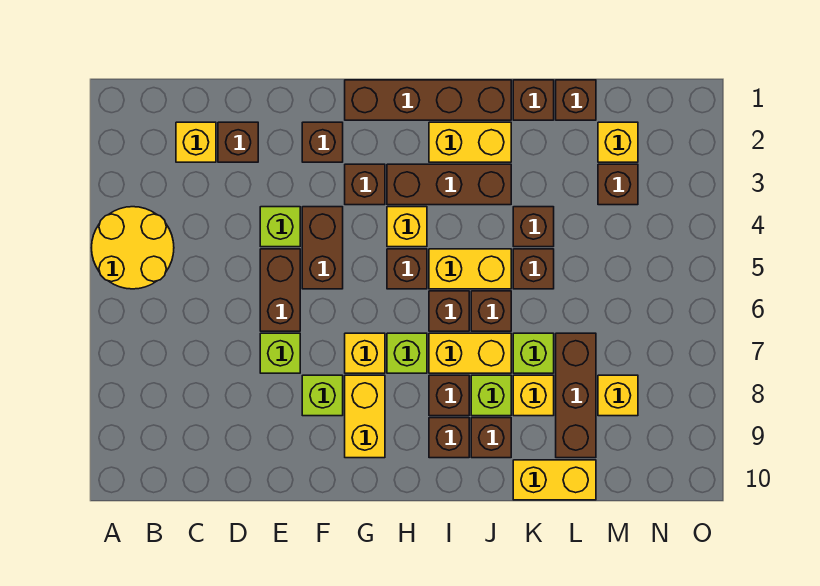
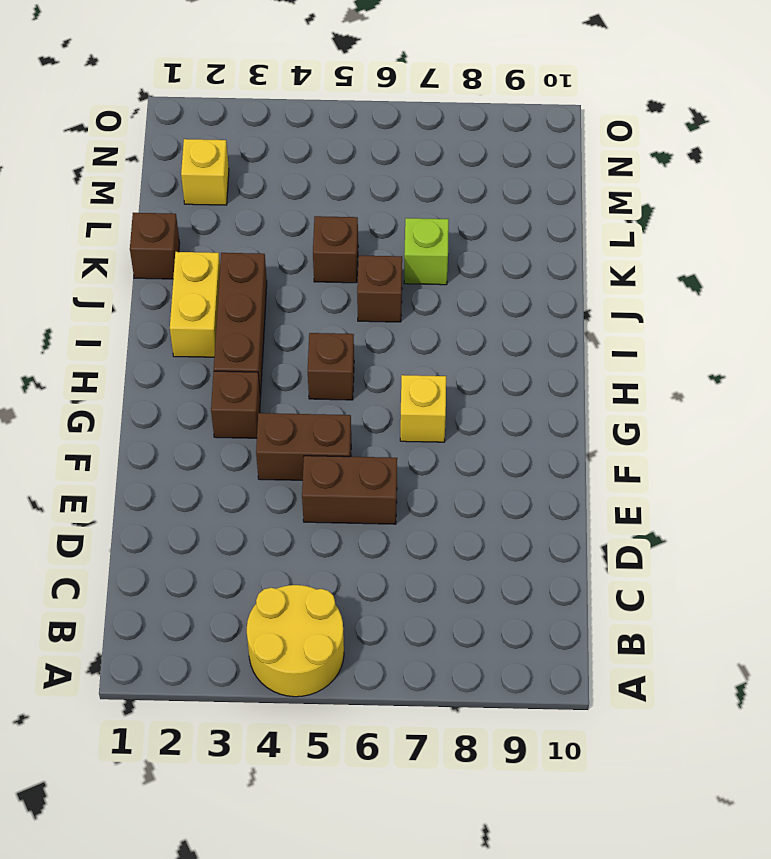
none -> yellow 1x1 brick [176,122,216,162]
none -> brown 1x1 brick [218,122,258,162]
none -> lime 1x1 brick [260,207,300,247]
none -> lime 1x1 brick [260,333,300,373]

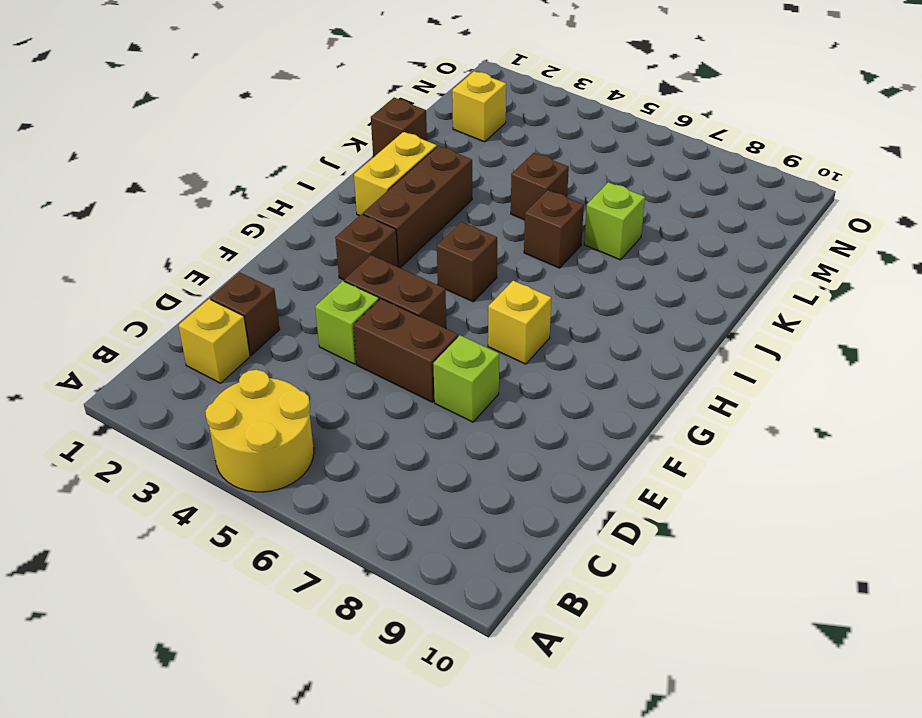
none -> brown 1x1 brick [302,122,343,162]
none -> lime 1x1 brick [302,375,343,416]
none -> brown 1x4 brick [345,80,511,120]
none -> yellow 1x2 brick [345,375,385,458]

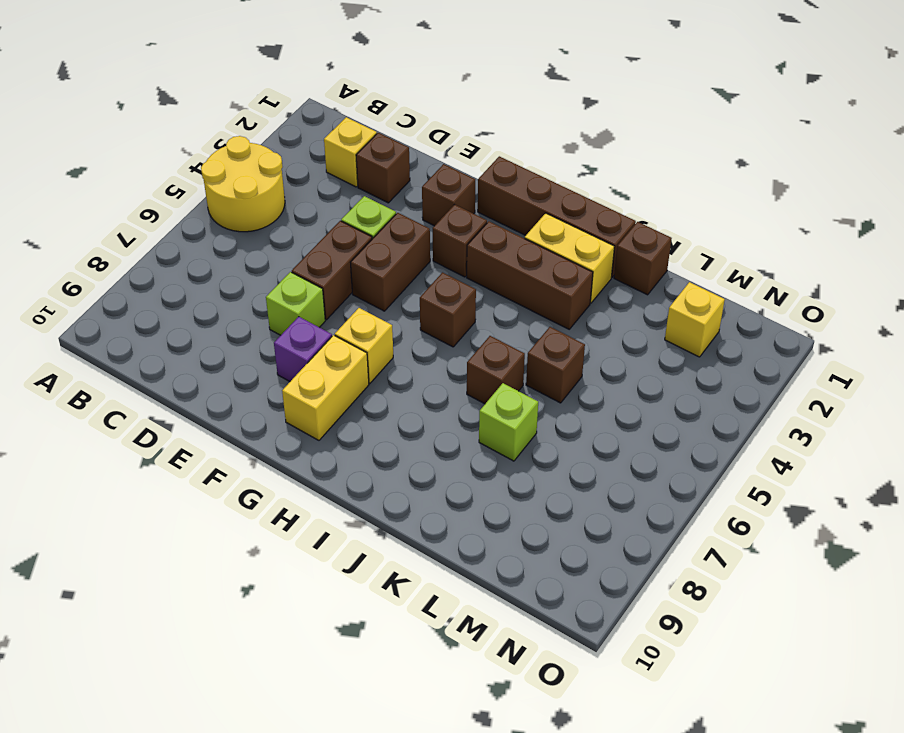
purple 1x1 brick [274,317,332,381] -> lime 1x1 brick [302,375,343,416]
none -> yellow 1x1 brick [387,207,427,247]
none -> lime 1x1 brick [387,333,427,373]
none -> yellow 1x2 brick [429,249,511,289]
none -> brown 1x1 brick [429,291,469,331]

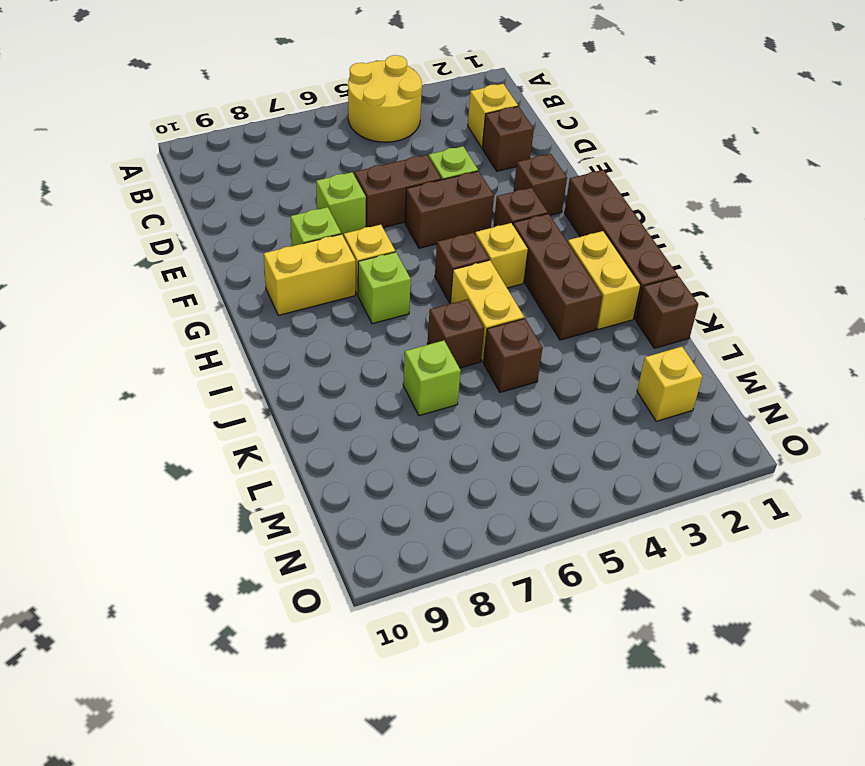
none -> brown 1x1 brick [429,291,469,331]
none -> yellow 1x2 brick [429,333,511,373]
none -> brown 1x1 brick [429,375,469,416]
none -> brown 1x1 brick [429,418,469,458]

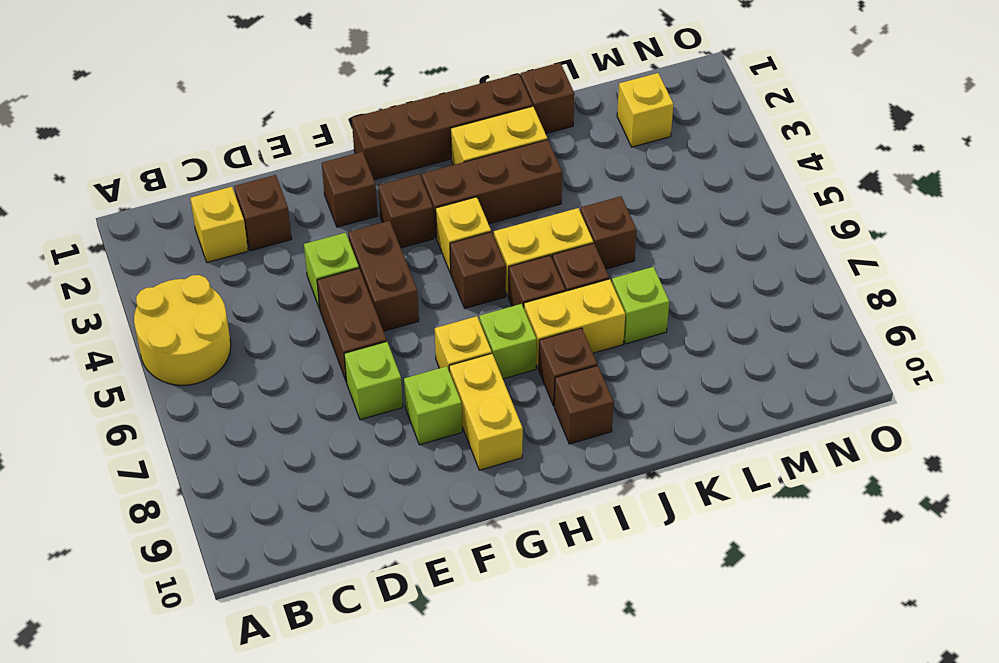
none -> lime 1x1 brick [471,375,511,416]
none -> brown 1x1 brick [471,418,511,458]
none -> brown 1x1 brick [513,207,554,247]
none -> yellow 1x1 brick [513,375,554,416]

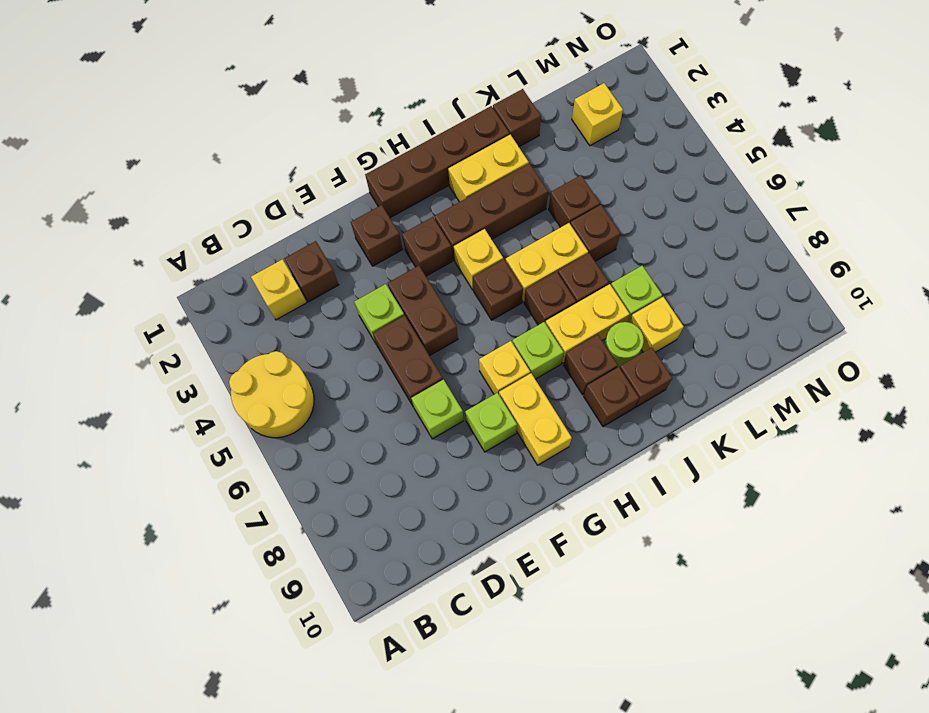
lime 1x1 round brick [604,322,644,368] -> lime 1x1 brick [471,375,511,416]
none -> yellow 1x2 brick [513,460,596,500]
none -> brown 1x1 brick [556,80,596,120]
none -> brown 1x3 brick [556,333,596,458]
none -> brown 1x1 brick [598,164,638,205]

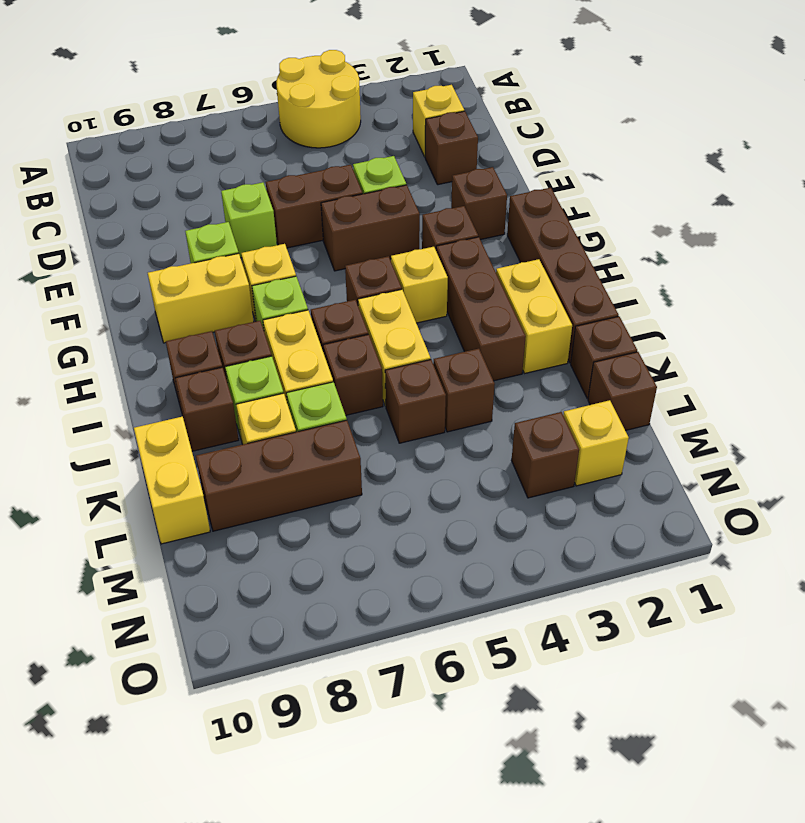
none -> yellow 1x1 brick [598,375,638,416]

